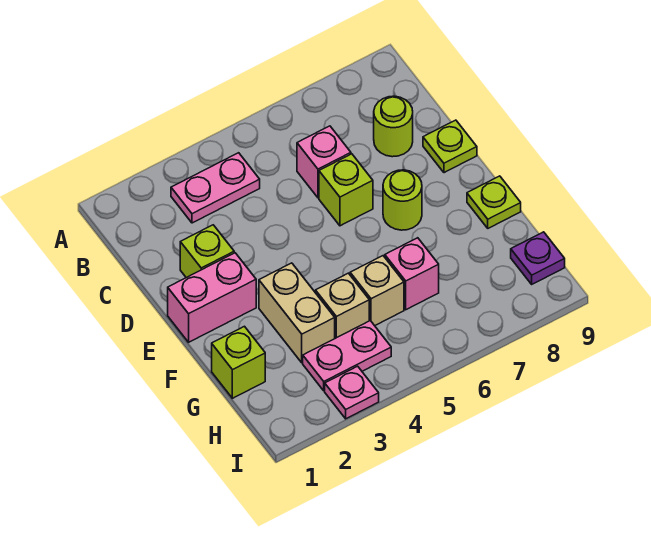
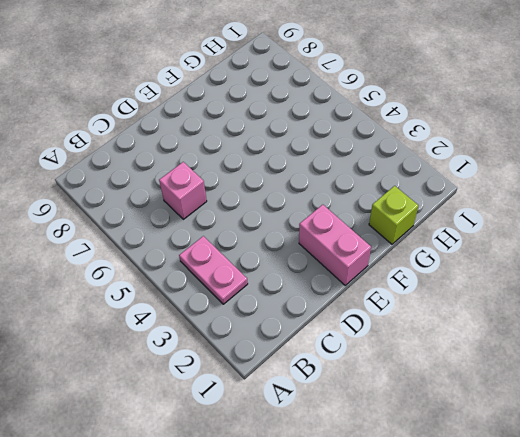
none -> lime 1x1 round brick [374,96,413,157]
none -> lime 1x1 brick [180,225,234,278]
none -> lime 1x1 brick [319,154,373,226]

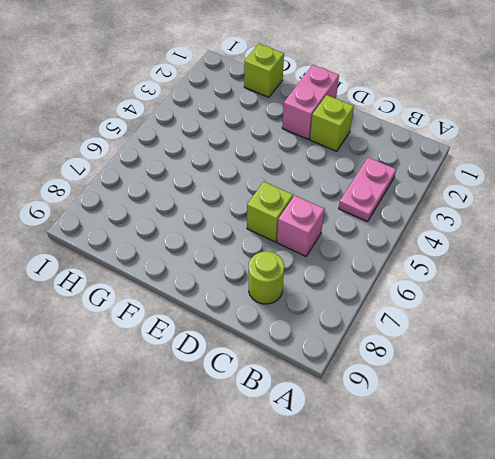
none -> lime 1x1 plate [423,120,477,173]
none -> lime 1x1 round brick [383,170,422,230]
none -> tan 1x2 brick [259,263,335,363]

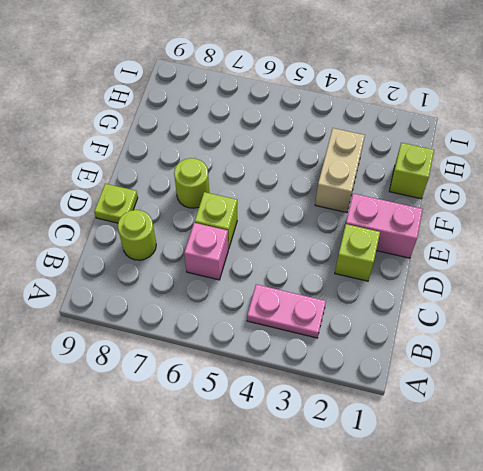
none -> lime 1x1 plate [467,176,521,228]
none -> tan 1x1 brick [316,273,369,338]
none -> tan 1x1 brick [350,256,404,326]

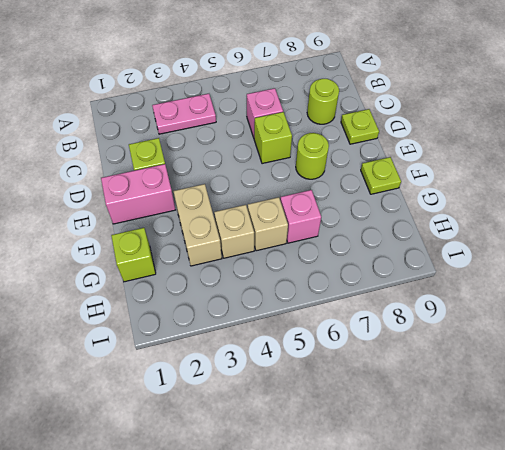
none -> pink 1x2 plate [303,321,391,391]
none -> purple 1x1 plate [511,232,565,284]
none -> pink 1x1 plate [325,366,379,419]

